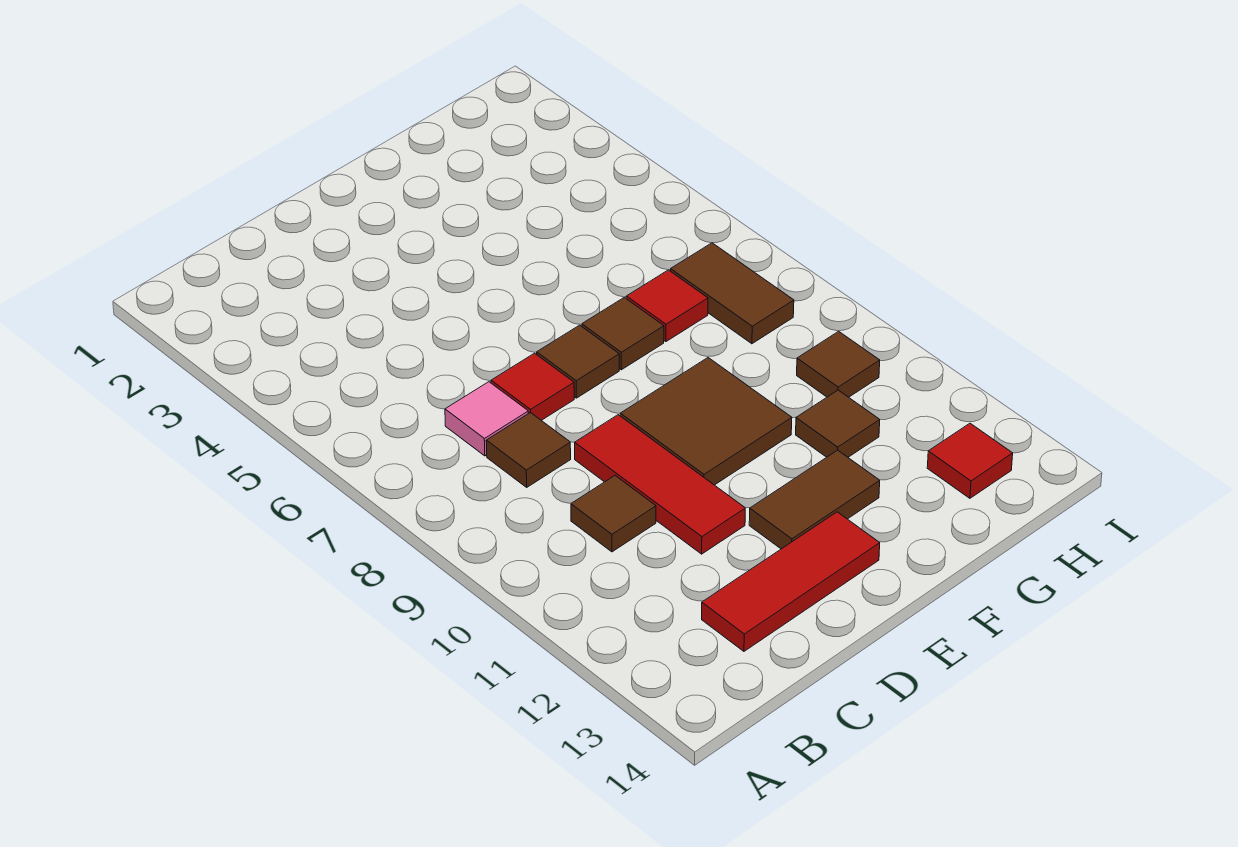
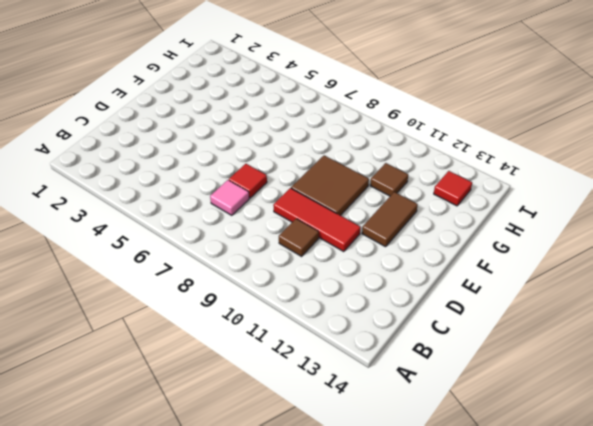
none -> brown 1x1 tile [486,412,571,487]
none -> red 1x3 tile [702,512,880,651]
none -> brown 1x1 tile [537,325,619,398]

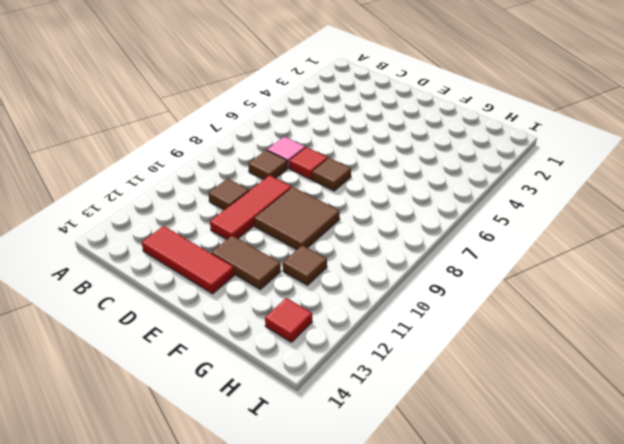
none -> brown 1x1 tile [582,297,664,370]
none -> red 1x1 tile [626,270,708,342]
none -> brown 1x2 tile [671,243,794,344]

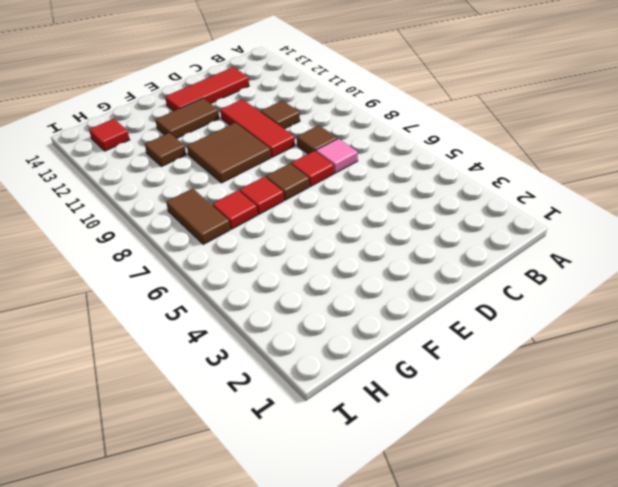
red 1x1 tile [240,177,284,214] -> brown 1x1 tile [582,297,664,370]
none -> brown 1x1 tile [797,331,880,397]

